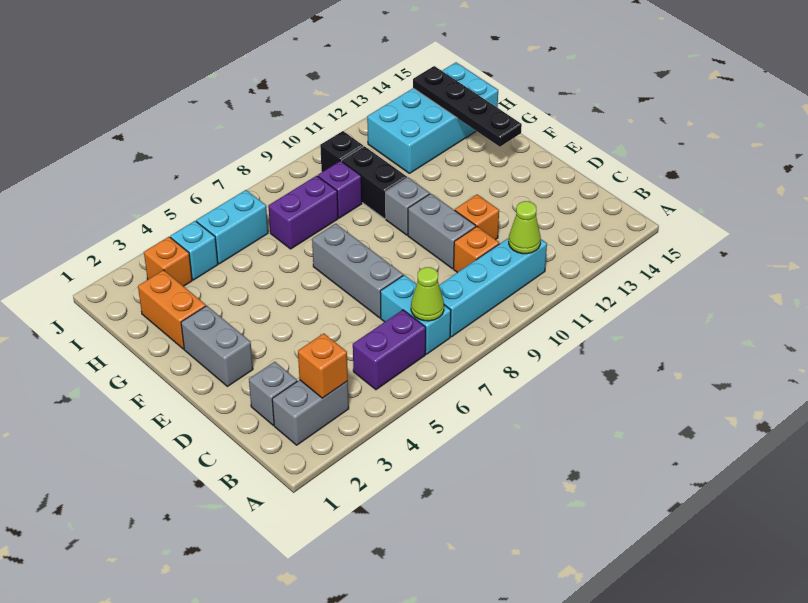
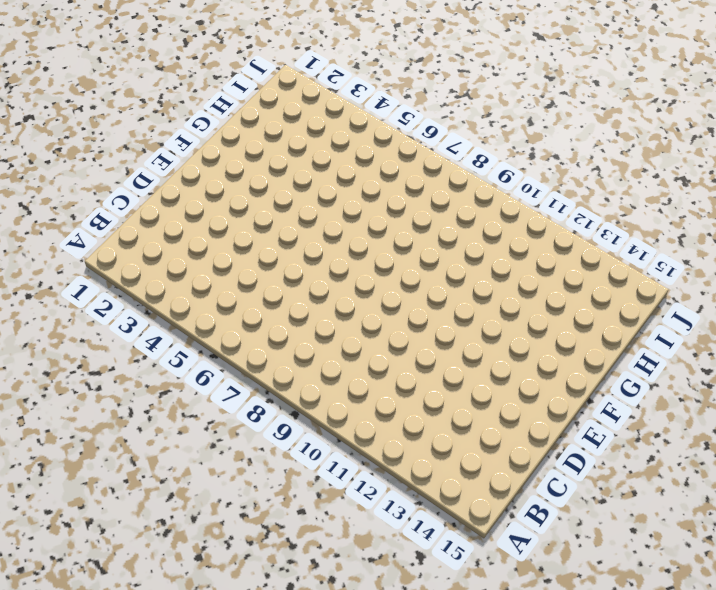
none -> grey 1x2 brick [272,380,349,445]
none -> purple 1x2 brick [353,310,426,390]
none -> cyan 1x2 brick [380,275,451,354]

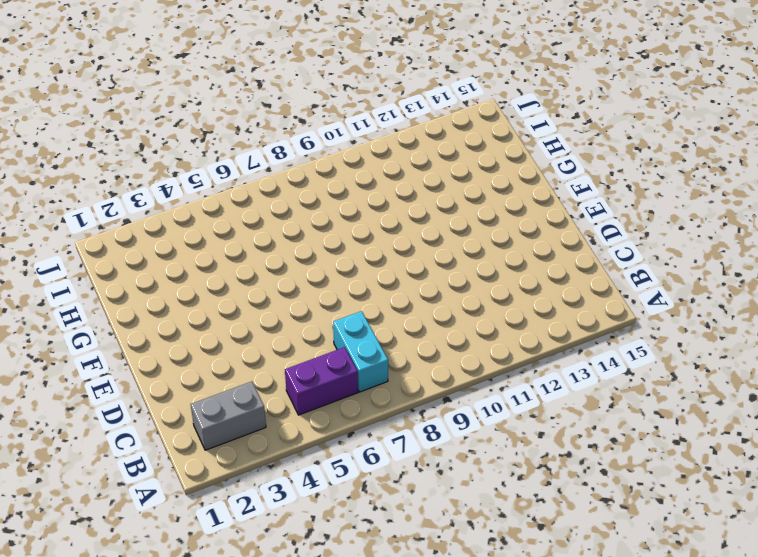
none -> cyan 1x4 brick [439,238,547,337]
none -> grey 1x1 brick [249,362,297,425]
none -> orange 1x1 brick [454,227,499,273]

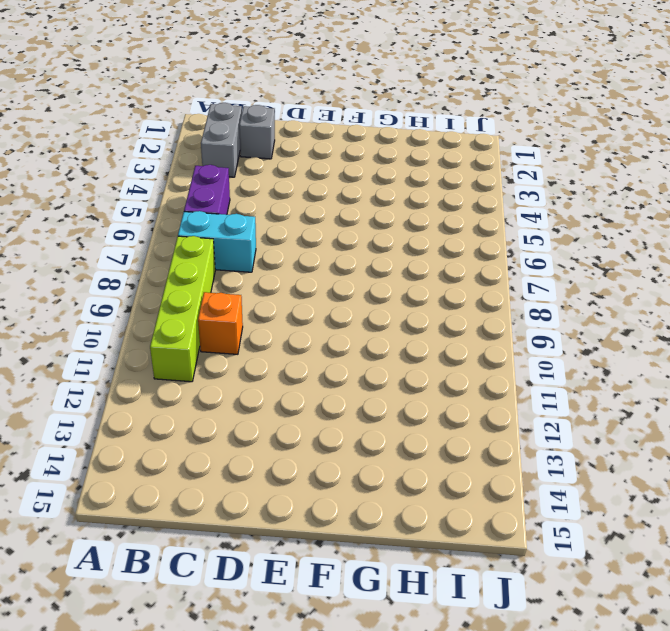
lime 1x4 brick [150,236,215,382] -> cyan 1x4 brick [439,238,547,337]
none -> grey 1x3 brick [312,224,403,318]
none -> grey 1x2 brick [408,194,476,269]
none -> orange 1x1 brick [455,195,499,240]

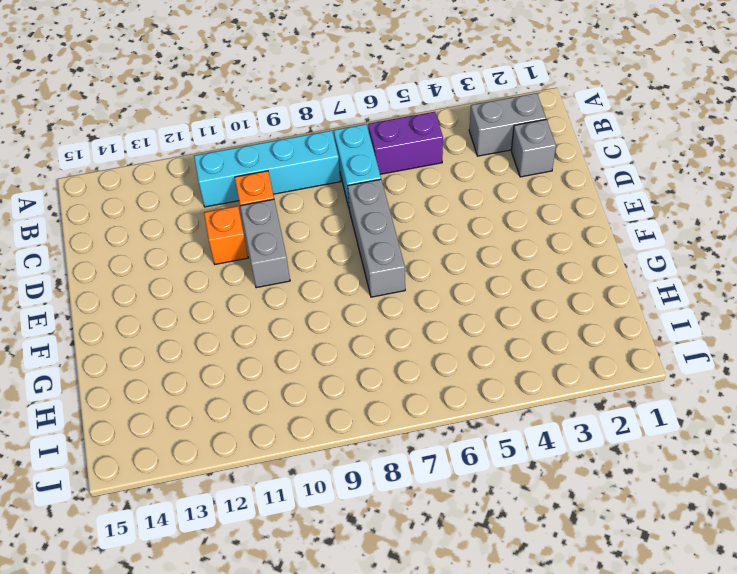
none -> grey 1x2 brick [181,306,253,386]
none -> grey 1x1 brick [386,178,430,235]
none -> orange 1x2 brick [138,270,206,349]

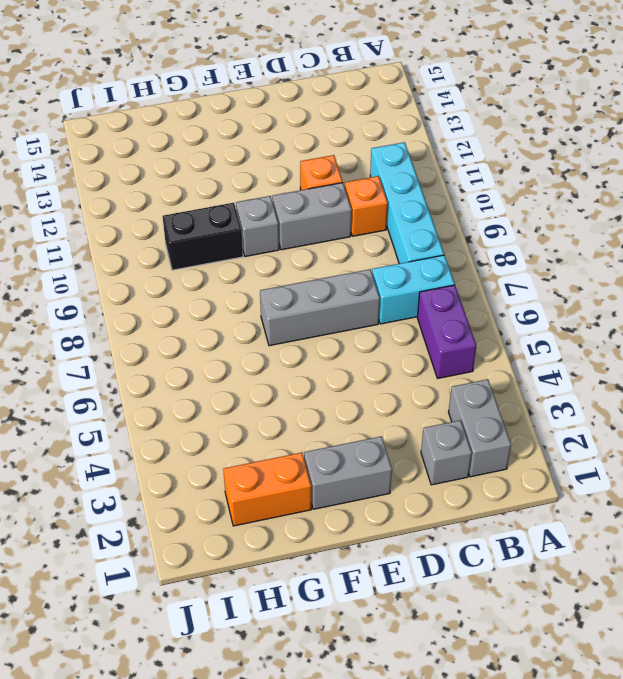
none -> purple 1x2 brick [268,176,338,249]
none -> purple 1x1 brick [318,161,362,218]
none -> cyan 2x4 brick [367,62,498,173]

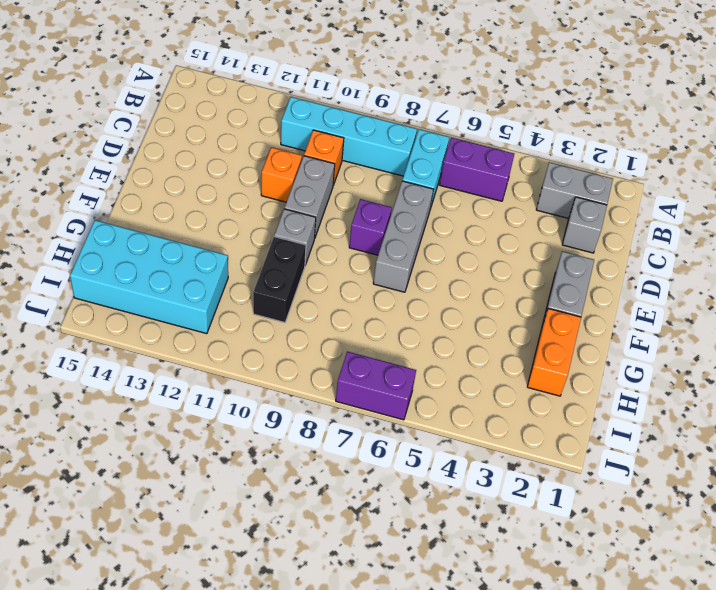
purple 1x1 brick [349,199,392,255] -> purple 1x1 brick moved to [318,161,362,218]
purple 1x2 brick [336,351,416,420] -> purple 1x2 brick moved to [268,176,338,249]
none -> orange 1x1 brick [144,237,192,286]
none -> cyan 1x1 brick [170,221,218,280]
none -> cyan 1x2 brick [196,190,268,264]

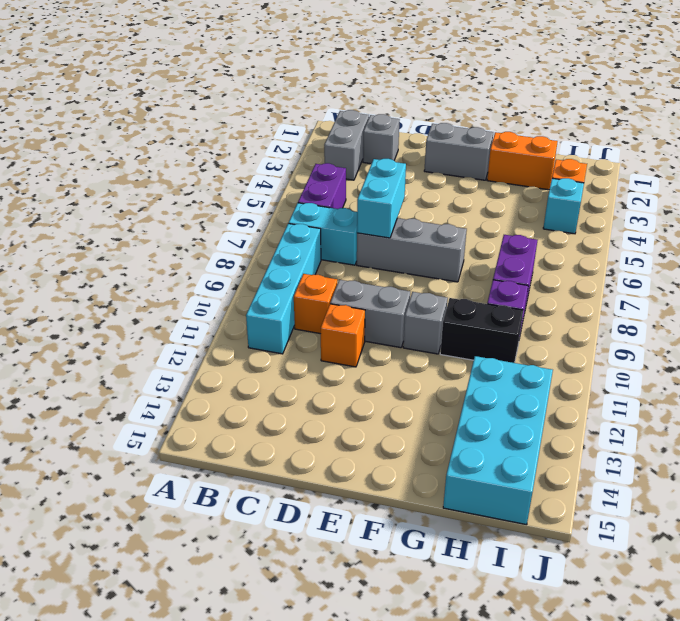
cyan 1x2 brick [357,159,406,238] -> cyan 1x2 brick moved to [196,190,268,264]
none -> black 1x1 brick [320,131,363,172]
none -> orange 1x1 brick [298,333,348,398]
none -> lime 1x1 cone [411,267,444,321]

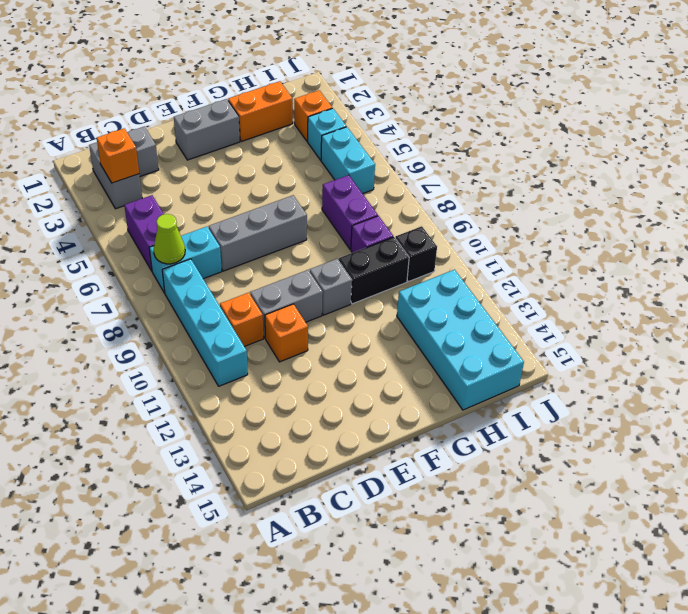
none -> lime 1x1 cone [509,201,541,254]
none -> black 1x4 plate [413,66,522,147]

